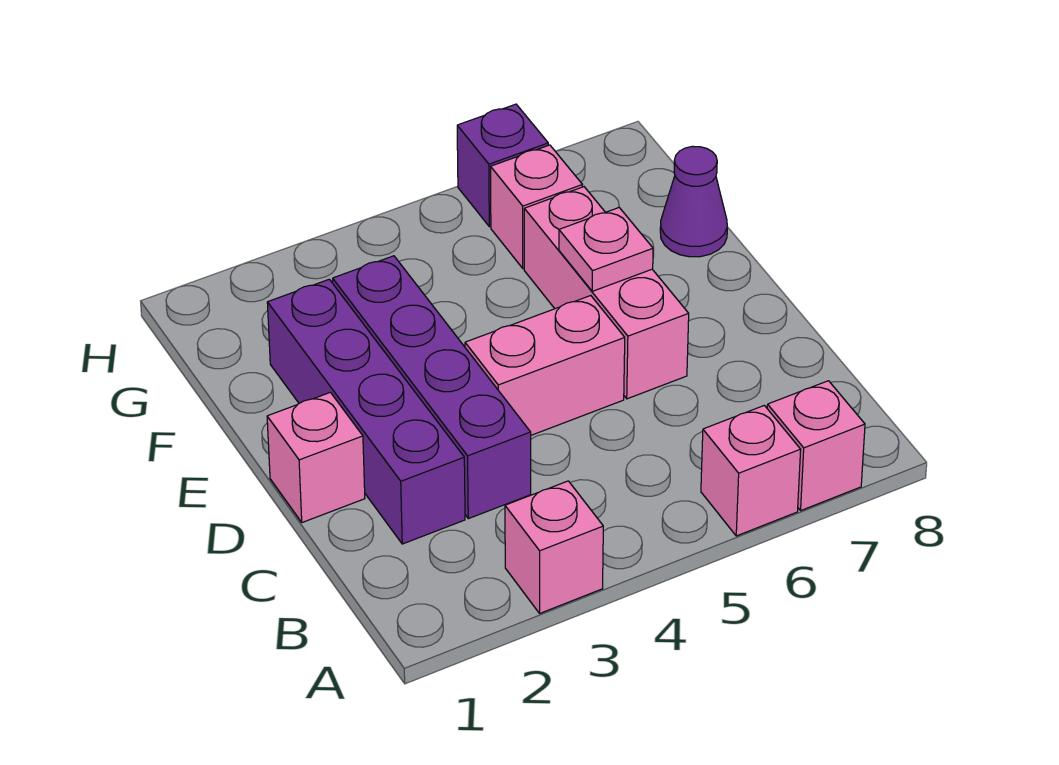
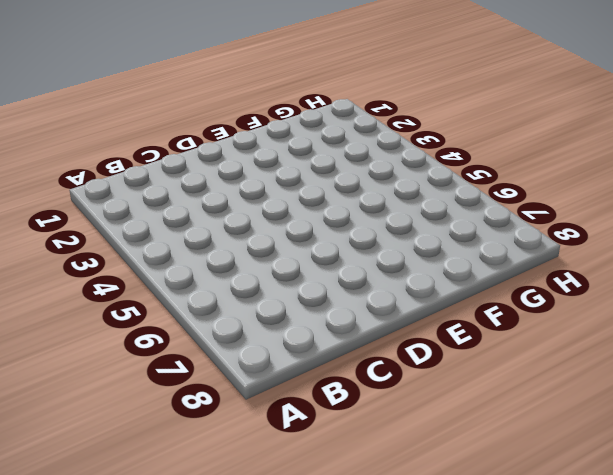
none -> pink 1x1 brick [505,481,603,614]
none -> pink 1x1 brick [701,405,801,536]
none -> pink 1x1 brick [767,381,865,510]

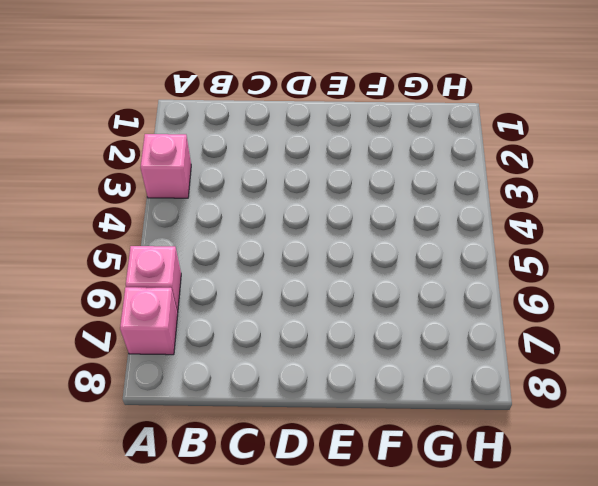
none -> purple 1x4 brick [267,279,465,544]
none -> purple 1x4 brick [333,256,531,519]
none -> pink 1x1 brick [267,392,365,522]

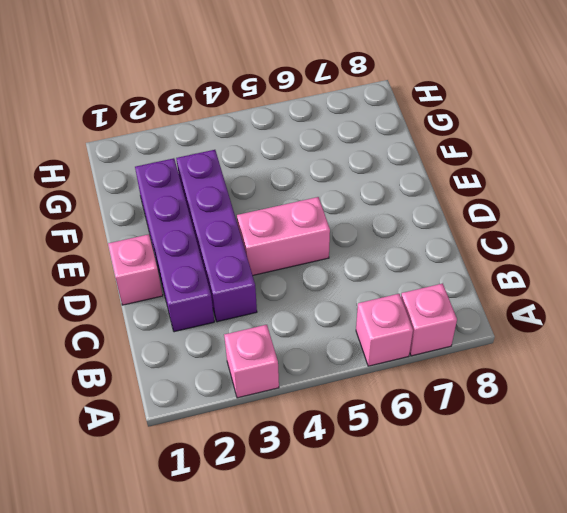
none -> pink 1x3 brick [524,187,689,399]
none -> purple 1x1 cone [660,146,727,257]
none -> pink 1x1 brick [491,145,582,269]

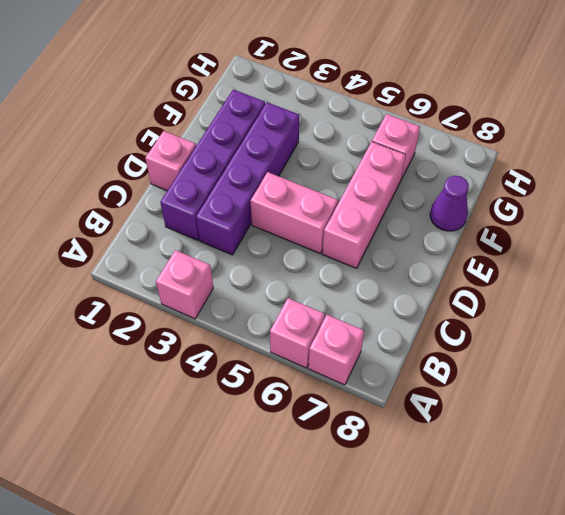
none -> purple 1x1 brick [457,104,548,227]
none -> pink 1x1 plate [559,208,653,291]

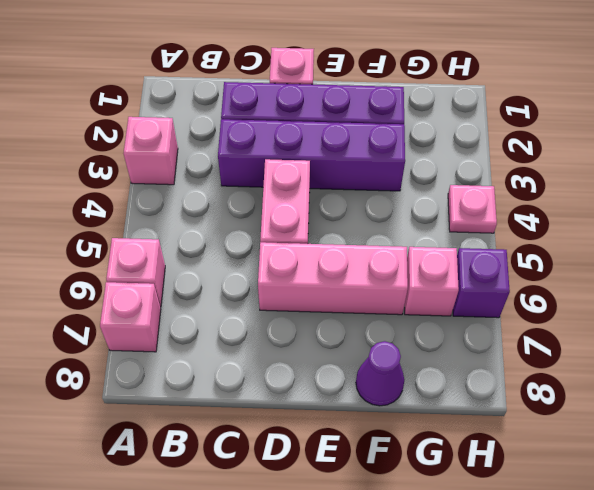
pink 1x1 plate [448,185,497,233] -> pink 1x1 plate moved to [559,208,653,291]

